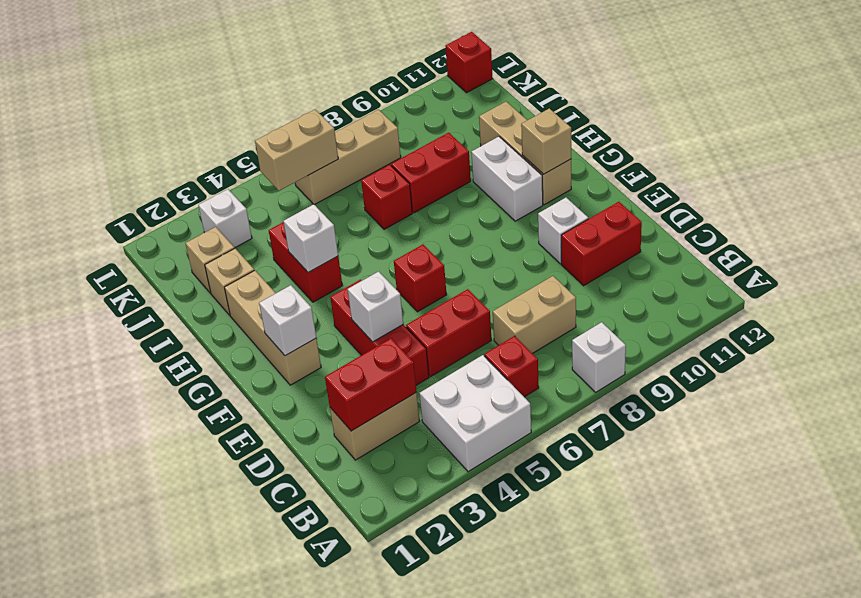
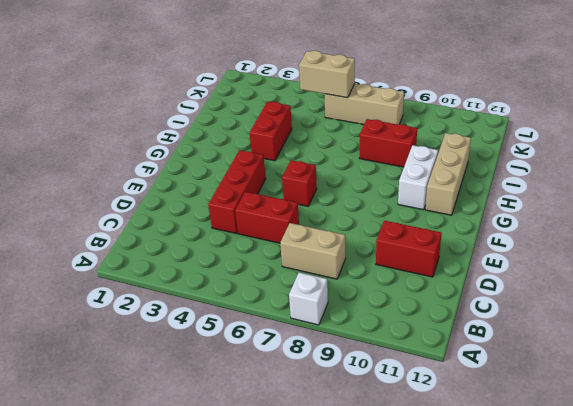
none -> white 2x2 brick [419,355,531,472]
none -> red 1x1 brick [484,336,539,397]
none -> tan 1x2 brick [330,393,420,460]

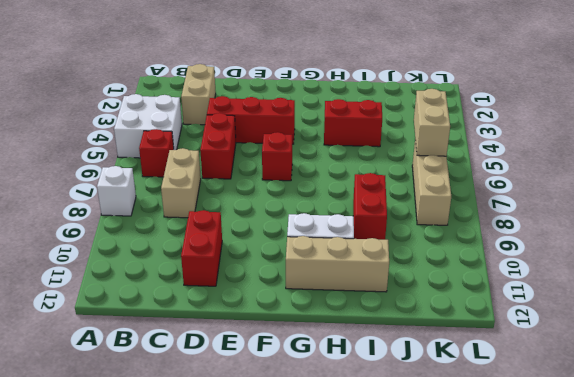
none -> white 1x1 brick [538,198,588,264]
none -> tan 1x3 brick [224,270,321,385]
none -> tan 1x1 brick [205,248,254,315]

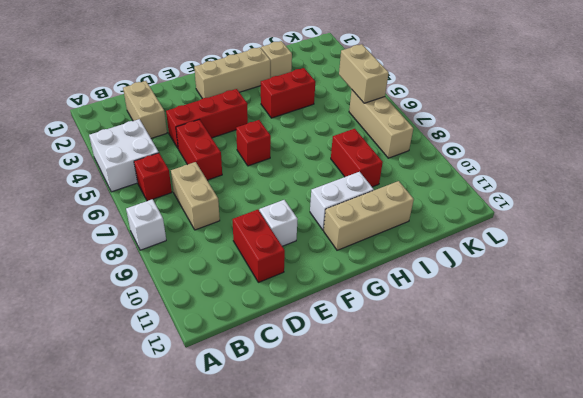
none -> red 1x1 brick [361,165,412,229]
none -> tan 1x1 brick [186,227,235,293]
none -> white 1x1 brick [198,189,252,248]

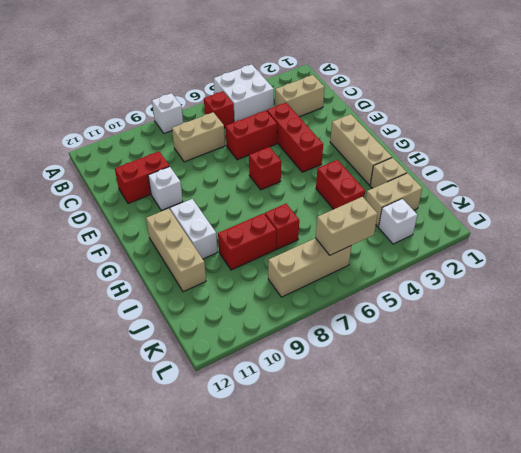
tan 1x2 brick [366,173,422,227] -> tan 1x1 brick [186,227,235,293]
none -> red 1x1 brick [445,32,493,93]
none -> red 1x2 brick [325,338,417,431]
none -> white 1x1 brick [348,271,403,342]

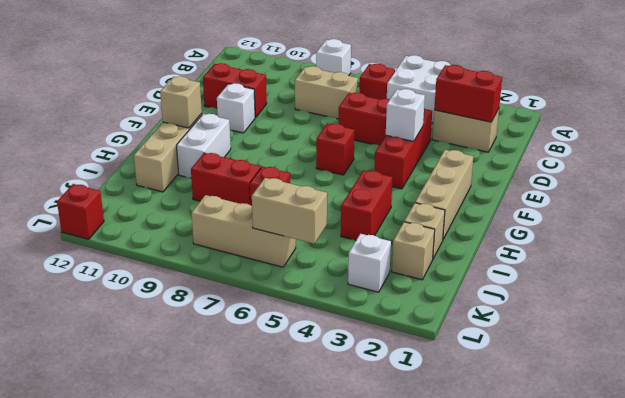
none -> white 1x1 brick [259,285,316,356]
none -> white 1x1 brick [283,204,338,273]

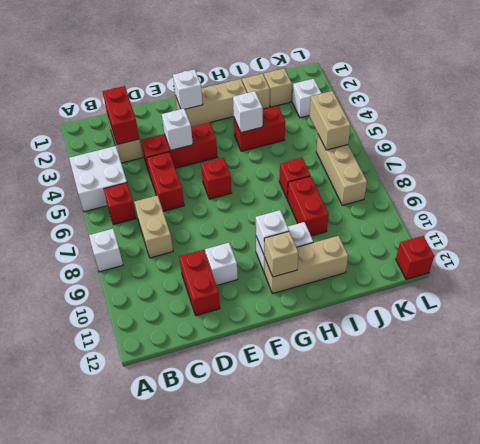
white 1x1 brick [256,210,289,254] -> none

